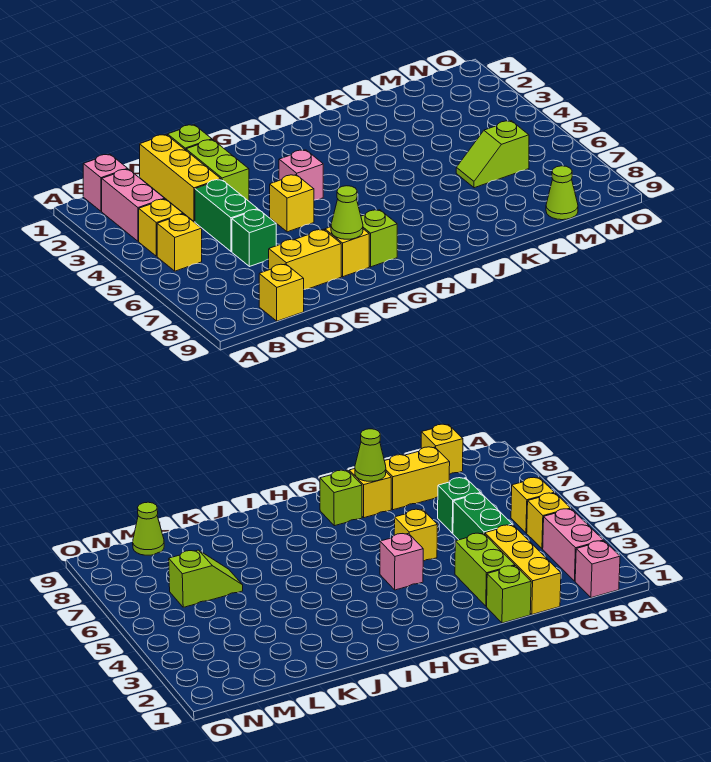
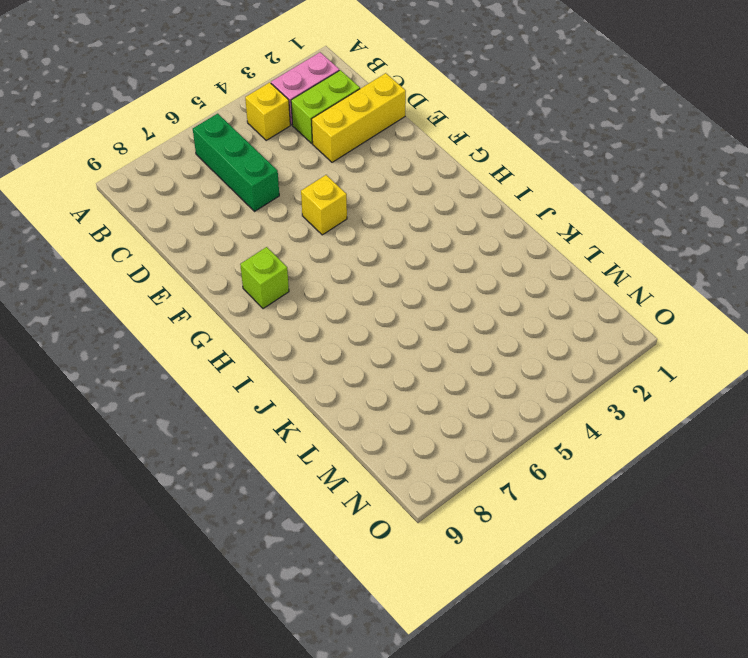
green 1x3 brick [193,114,279,212] -> green 1x1 brick [232,209,276,267]
lime 1x2 brick [291,70,360,143] -> lime 1x2 brick moved to [186,140,249,201]
none -> pink 1x1 brick [83,154,127,211]
none -> yellow 1x1 brick [157,214,202,271]
none -> yellow 1x1 brick [259,264,304,321]

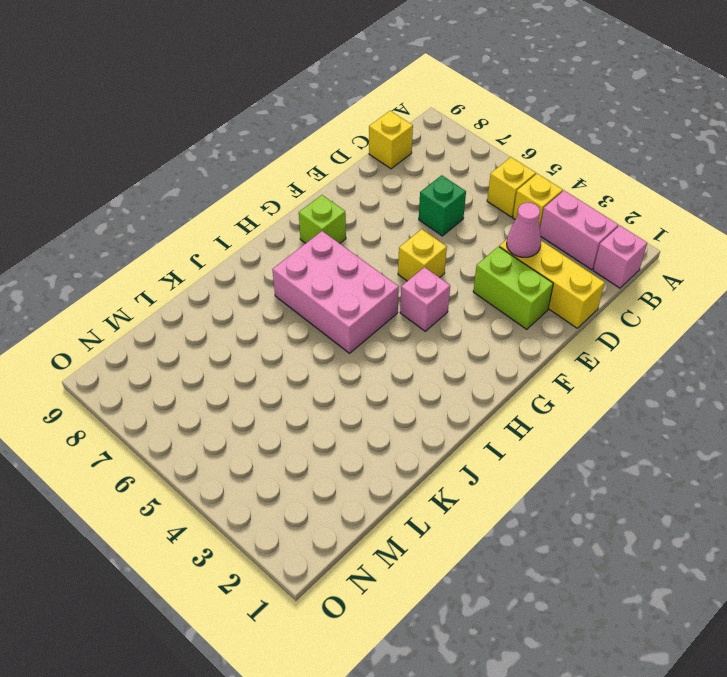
pink 1x1 cone [507,203,541,257] -> none
pink 2x3 brick [272,231,399,353] -> none
none -> green 1x2 brick [195,179,258,251]
none -> yellow 1x2 brick [269,229,341,289]
none -> lime 1x1 brick [168,125,212,150]

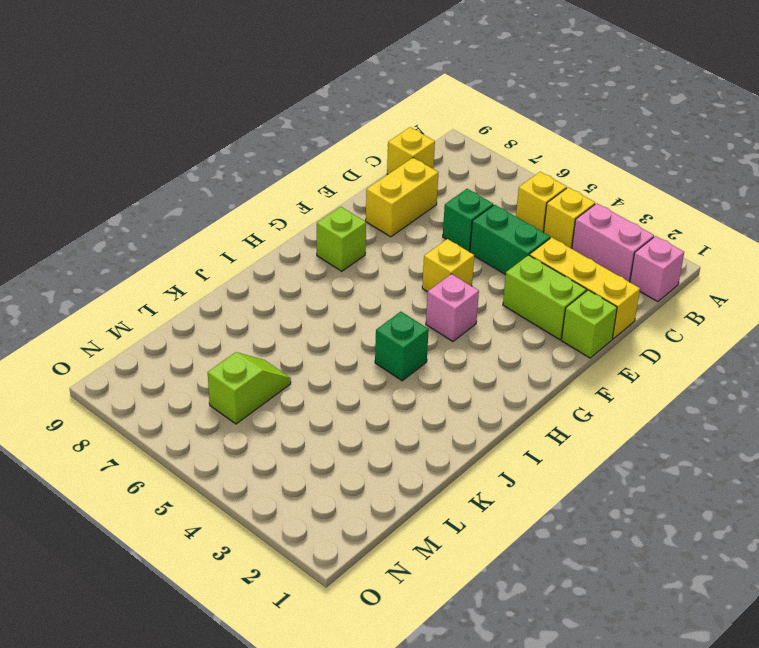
green 1x1 brick [375,312,429,381] -> none
none -> yellow 1x1 brick [325,227,369,277]
none -> lime 1x1 cone [546,166,578,220]
none -> lime 1x1 cone [331,186,363,239]

